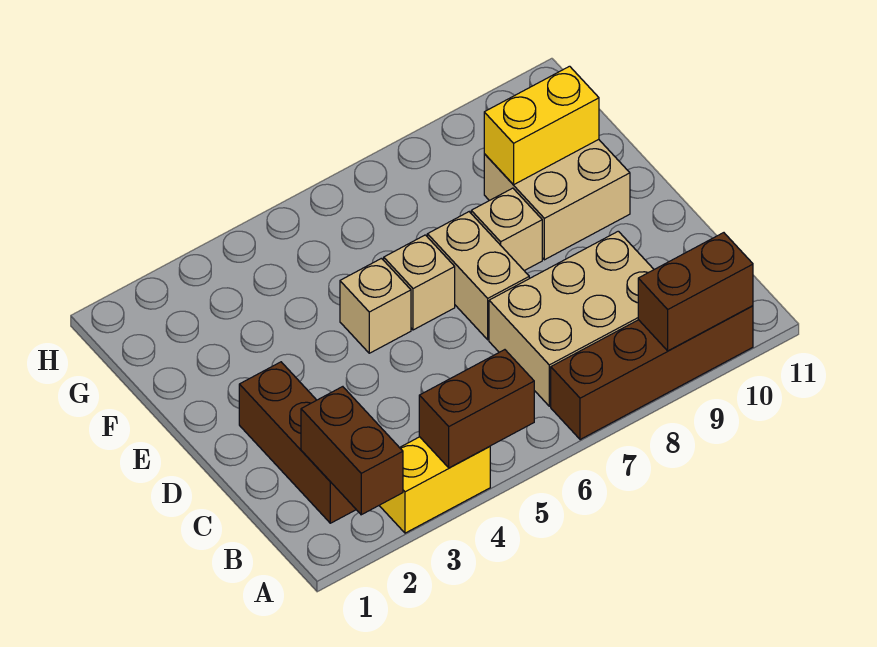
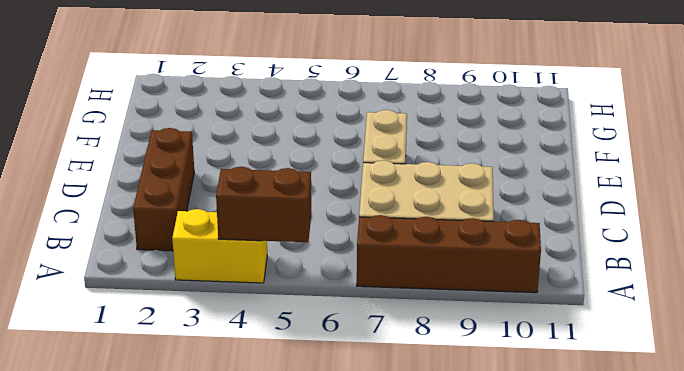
none -> tan 1x1 brick [340,258,411,353]
none -> tan 1x1 brick [384,235,455,330]
none -> tan 1x1 brick [471,188,542,271]

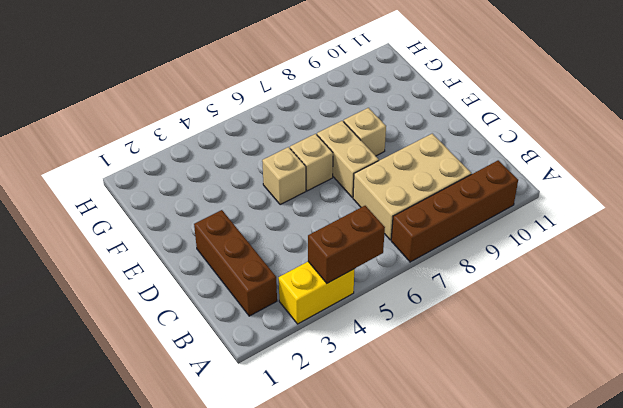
none -> tan 2x2 brick [484,139,630,260]
none -> brown 1x2 brick [301,387,403,515]
none -> brown 1x2 brick [638,233,753,351]

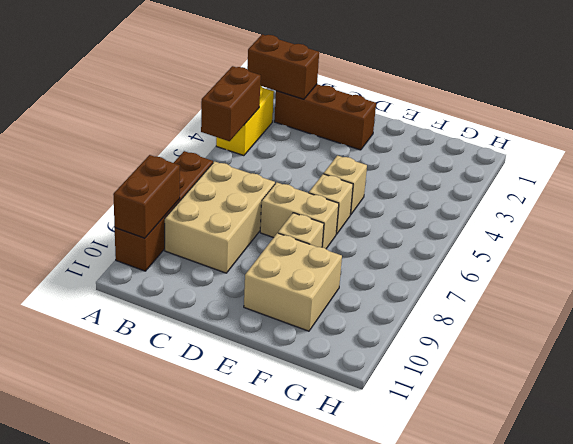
none -> yellow 1x2 brick [484,66,599,184]

